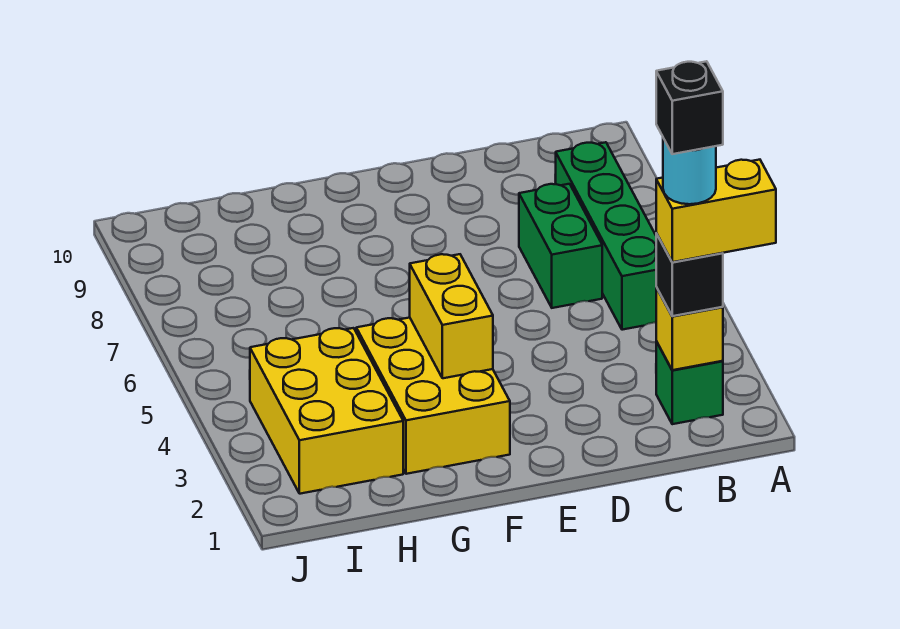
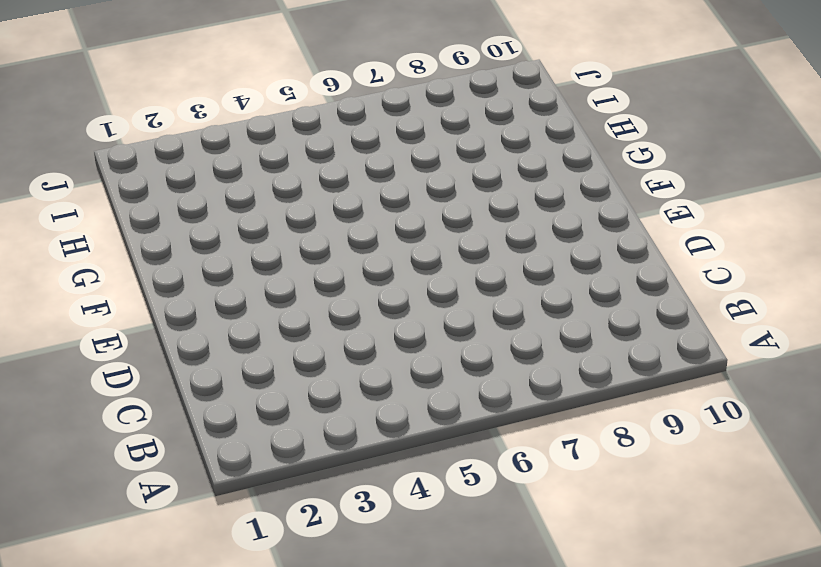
none -> green 1x1 brick [656,341,723,424]
none -> green 1x4 brick [555,142,656,330]

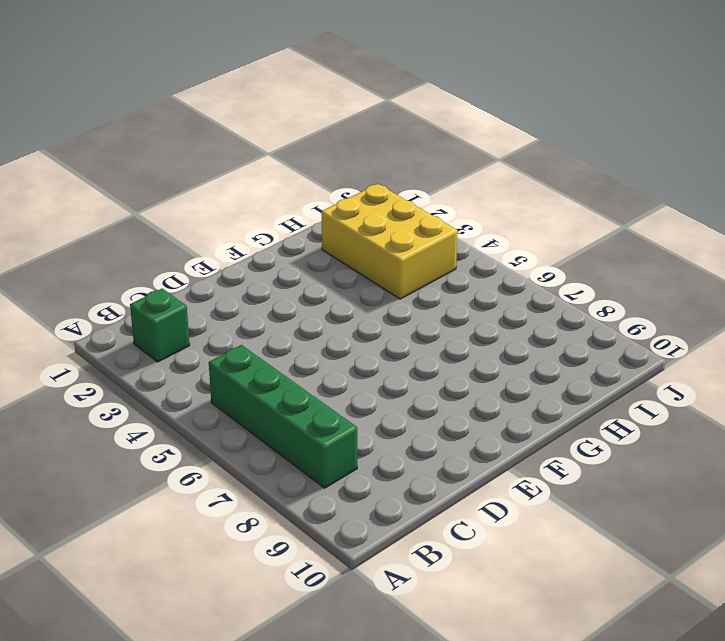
none -> green 1x2 brick [519,184,602,308]
none -> yellow 2x3 brick [356,318,510,474]

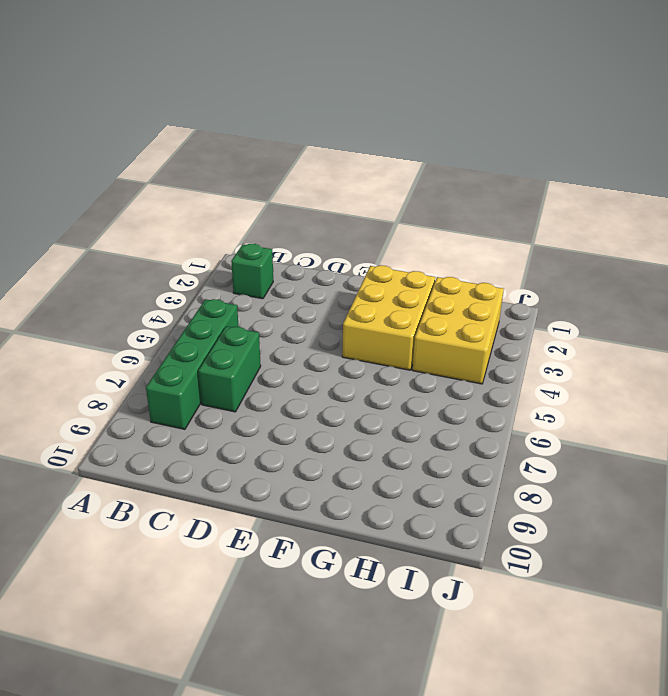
none -> yellow 1x1 brick [656,287,723,370]
none -> yellow 1x2 brick [410,254,493,378]

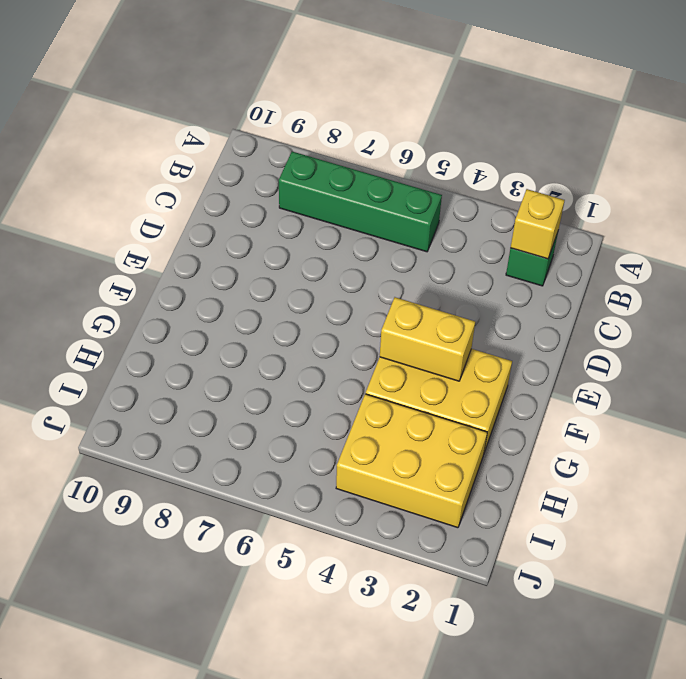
none -> green 1x2 brick [519,184,602,308]
none -> black 1x1 brick [656,233,723,316]

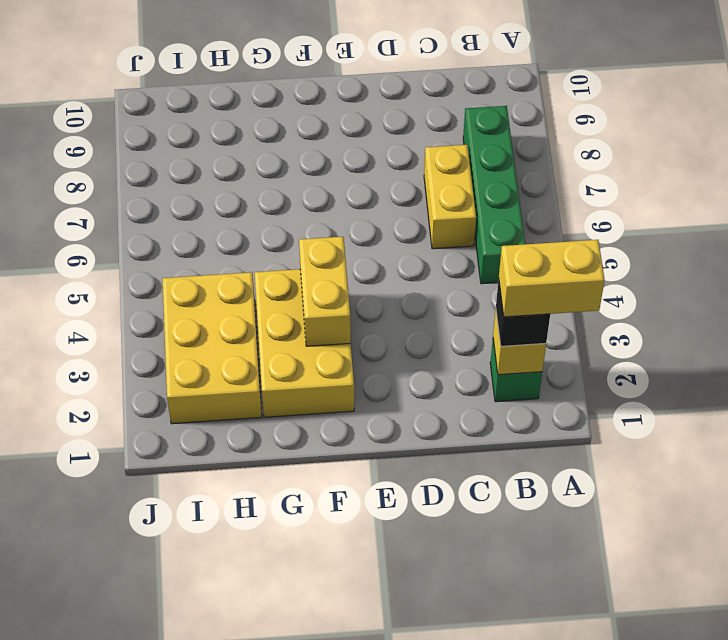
yellow 1x2 brick [424,145,476,249] -> green 1x2 brick [519,184,602,308]
none -> cyan 1x1 round brick [663,138,716,204]
none -> black 1x1 brick [656,61,723,154]

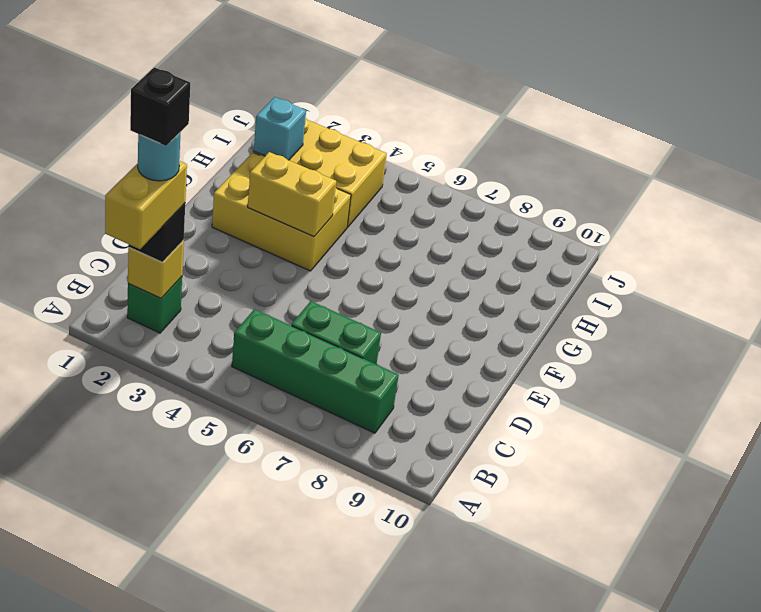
cyan 1x1 brick [254,97,306,160] -> none

